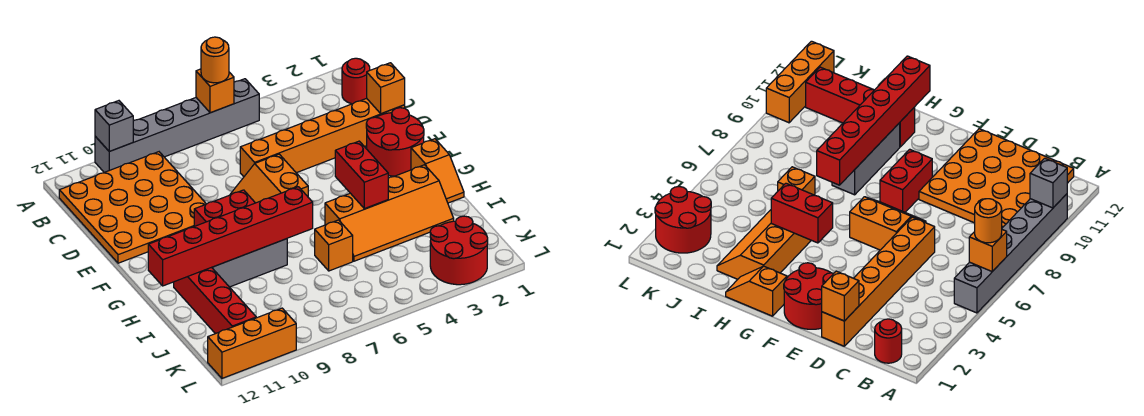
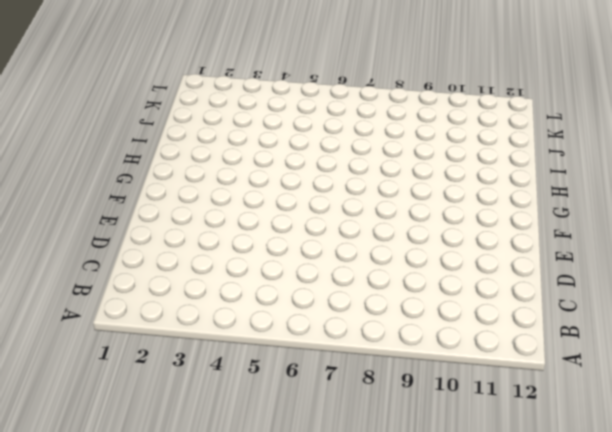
none -> grey 1x6 brick [95,79,259,172]
none -> red 1x1 round brick [342,58,370,104]
none -> orange 4x4 plate [59,152,206,263]

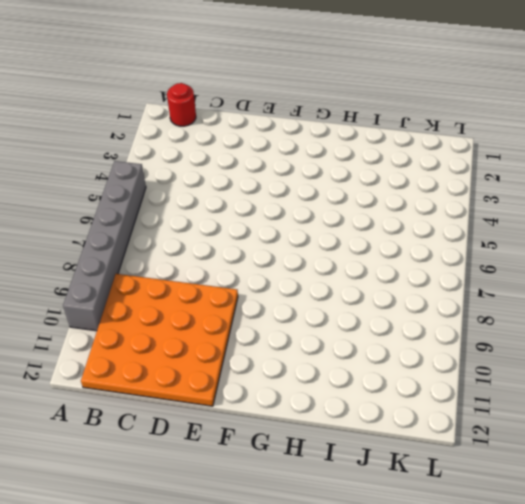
none -> orange 1x6 brick [240,98,405,177]
none -> red 2x2 round brick [366,108,424,176]
none -> orange 2x2 slope [230,154,308,203]

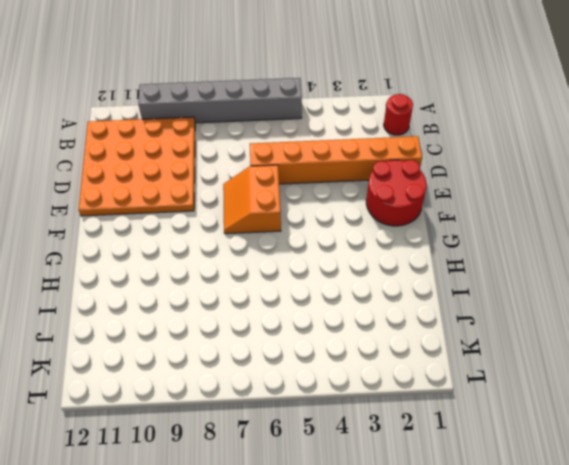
none -> red 1x2 brick [194,190,255,226]
none -> orange 1x2 slope [411,139,464,203]
none -> orange 2x4 slope [325,165,454,261]

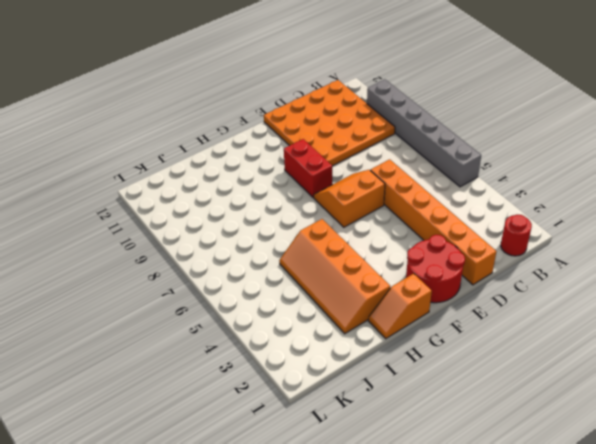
none -> grey 1x3 brick [212,239,287,287]
none -> red 1x4 brick [174,267,256,334]
none -> orange 1x1 brick [315,220,353,271]

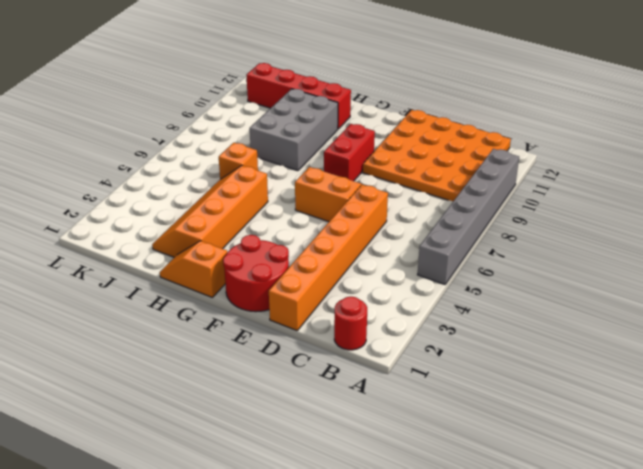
grey 2x3 brick [250,89,338,171] -> grey 1x3 brick [212,239,287,287]
none -> red 2x2 round brick [430,216,488,285]
none -> orange 1x3 brick [208,308,296,378]
none -> orange 1x1 brick [196,69,234,113]

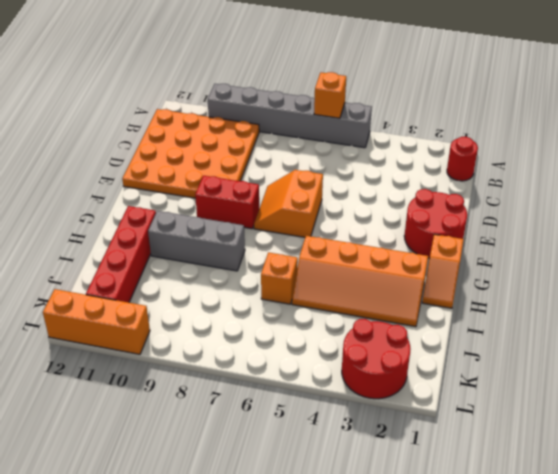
none -> orange 1x6 brick [240,98,405,177]
none -> grey 1x1 brick [95,101,133,151]
none -> orange 1x1 brick [367,63,405,114]

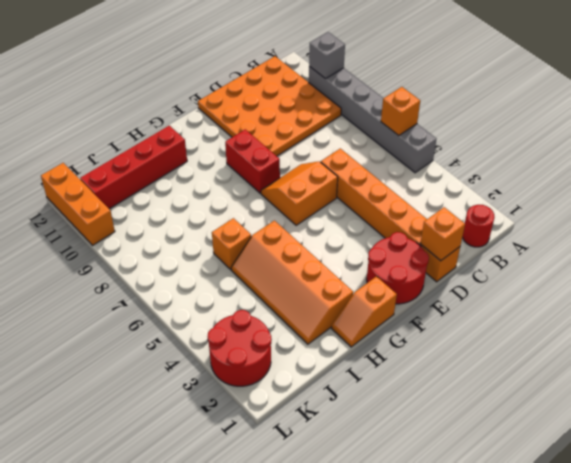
none -> grey 1x3 brick [212,239,287,287]
none -> red 1x2 brick [335,141,388,209]
none -> red 1x6 brick [148,187,313,286]

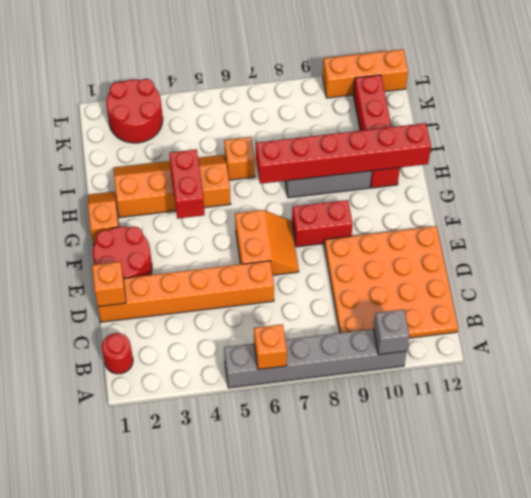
none -> orange 1x1 round brick [201,37,229,83]

